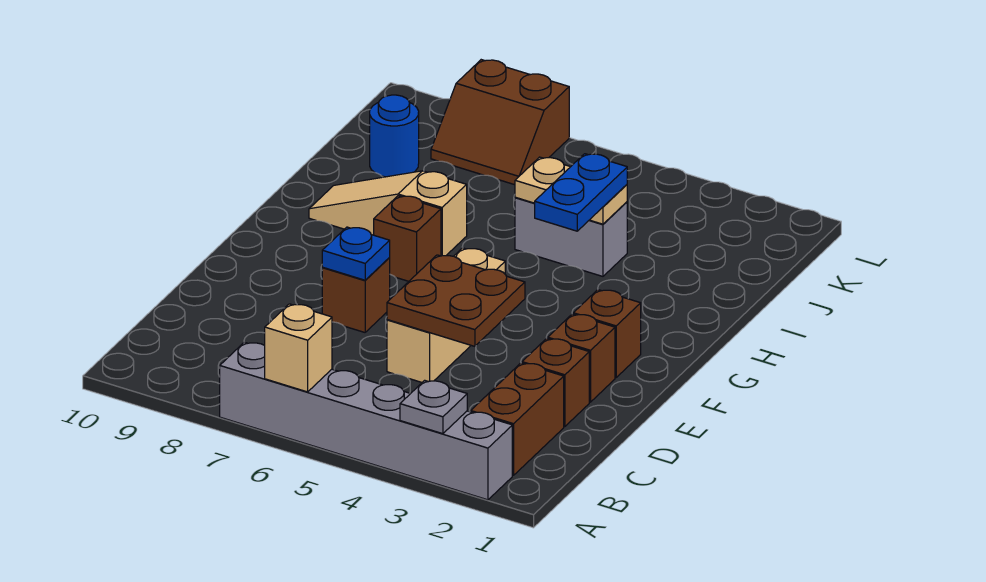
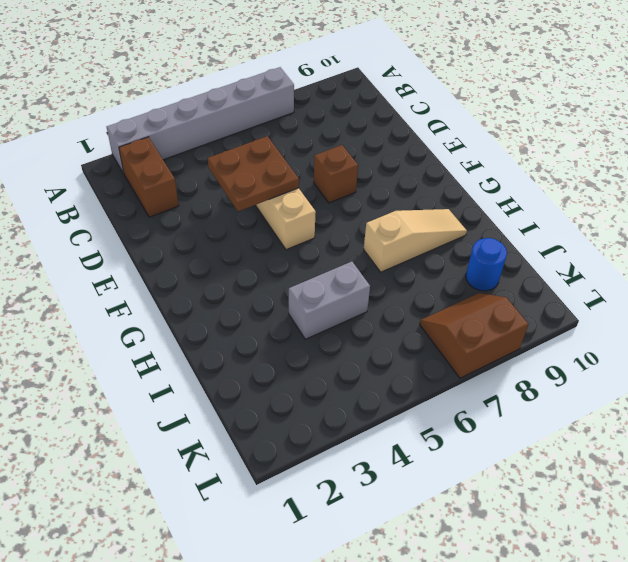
none -> brown 1x1 brick [522,338,589,427]
none -> brown 1x1 brick [548,314,615,402]
none -> brown 1x1 brick [573,290,641,378]

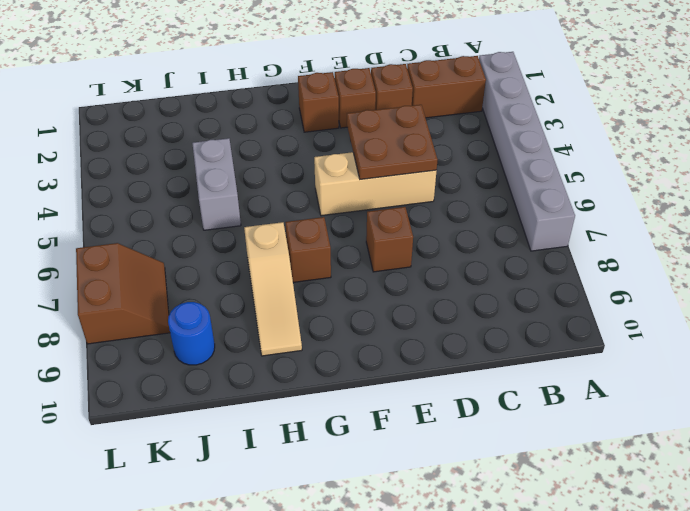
none -> grey 1x1 plate [400,380,467,434]
none -> tan 1x1 brick [265,304,332,392]
none -> blue 1x1 plate [322,227,390,280]

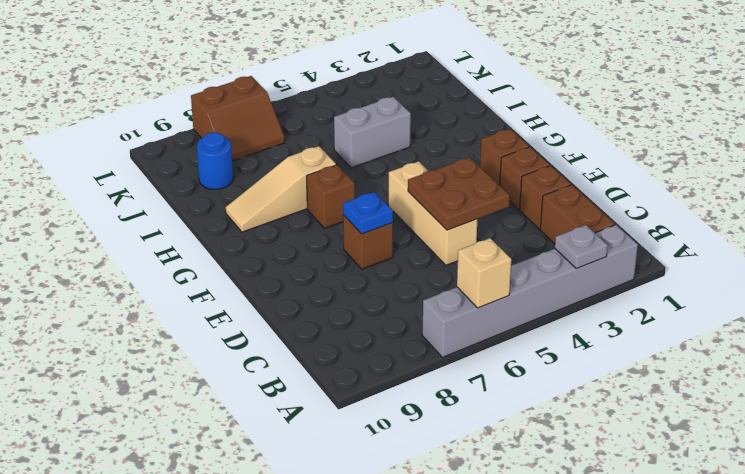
none -> tan 1x2 plate [515,157,627,224]
none -> blue 1x2 plate [535,154,627,231]

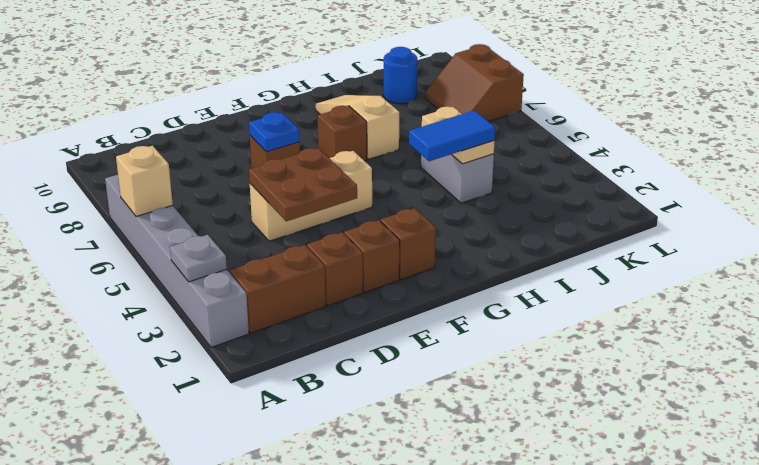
blue 1x2 tile [409,110,495,161] -> blue 1x2 plate [535,154,627,231]

